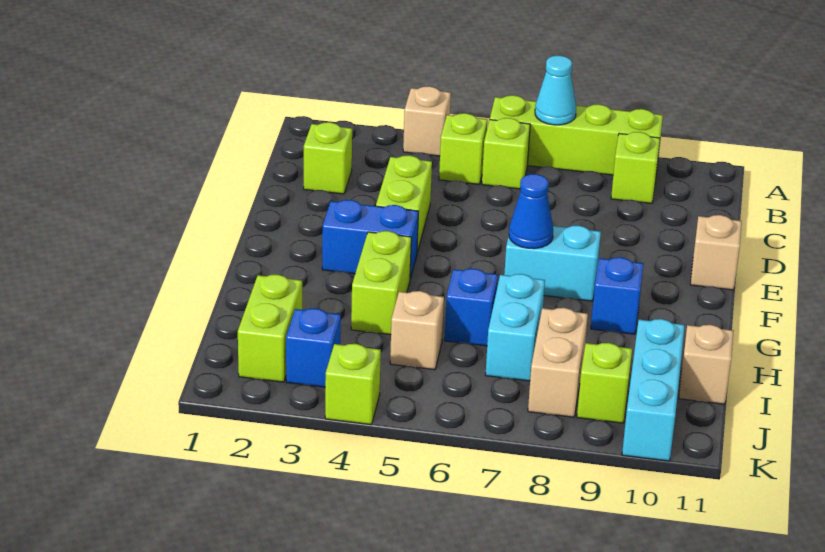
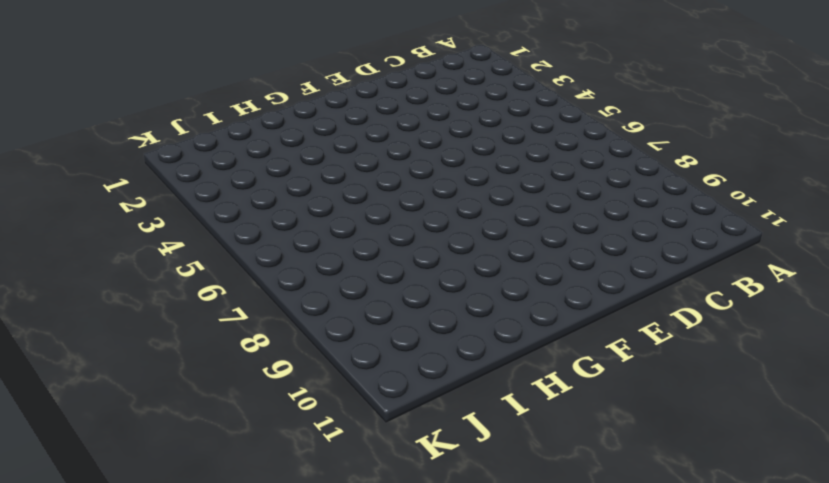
none -> tan 1x1 brick [403,86,451,156]
none -> lime 1x4 brick [490,95,663,175]
none -> lime 1x1 brick [439,113,487,184]

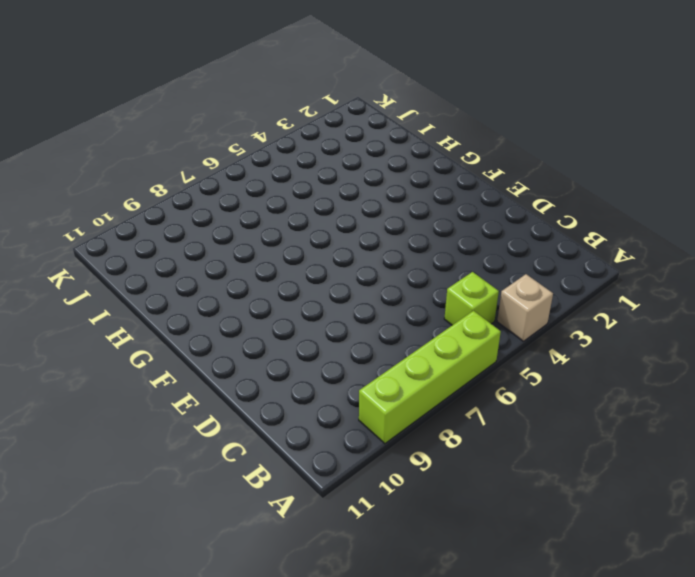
none -> lime 1x1 brick [482,118,530,189]
none -> lime 1x1 brick [611,132,660,203]
none -> lime 1x1 brick [304,122,352,194]

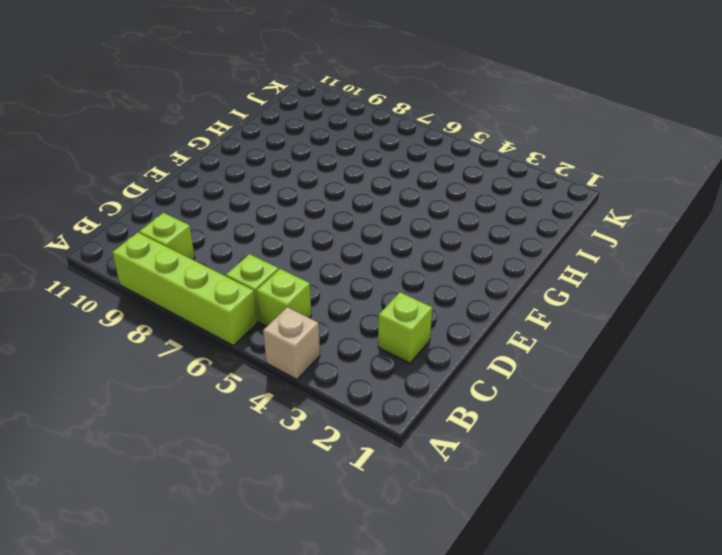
none -> lime 1x2 brick [376,155,432,253]
none -> tan 1x1 brick [690,215,742,290]
none -> blue 1x2 brick [322,200,418,279]

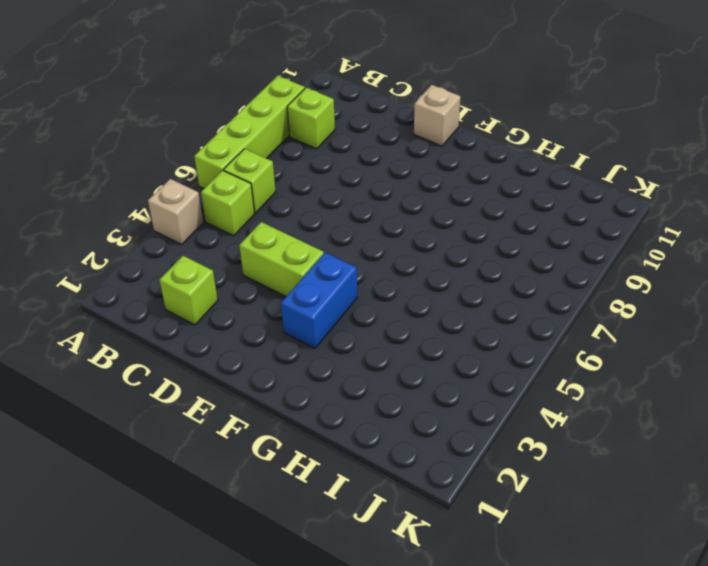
none -> cyan 1x2 brick [504,226,601,301]
none -> lime 1x2 brick [351,231,411,335]
none -> blue 1x1 brick [591,257,643,334]

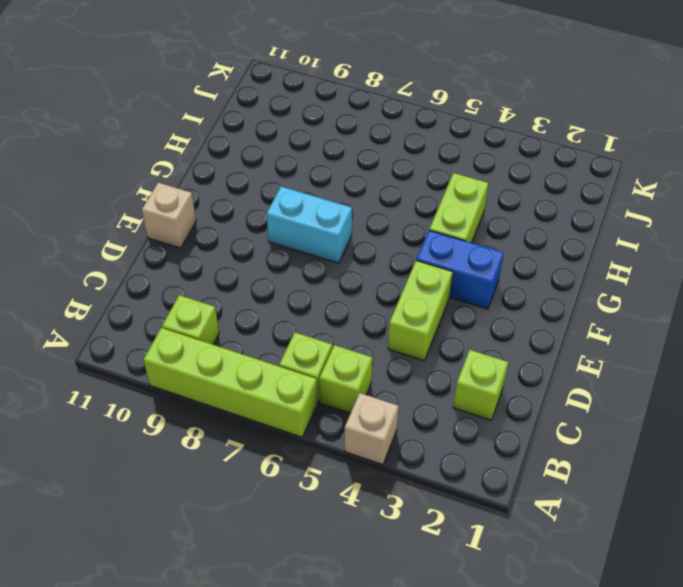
none -> blue 1x1 brick [591,257,643,334]
none -> blue 1x1 brick [445,269,498,346]
none -> cyan 1x2 brick [486,274,545,381]

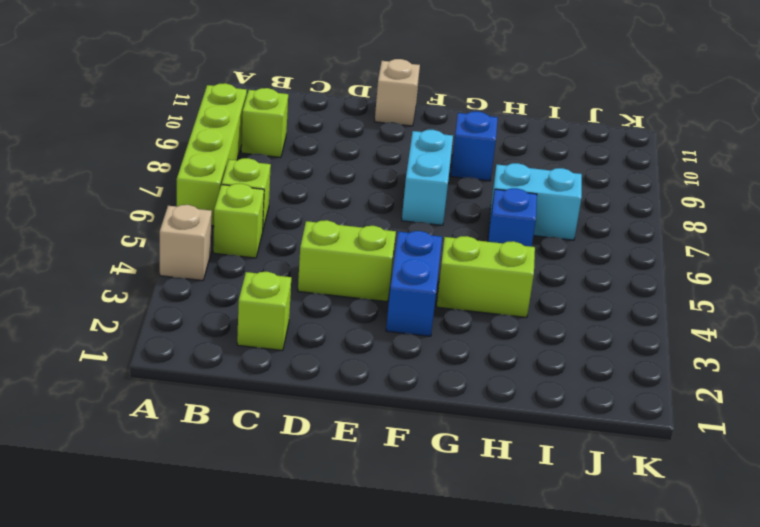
none -> lime 1x2 brick [238,275,302,382]
none -> tan 1x1 brick [390,291,444,370]
none -> tan 1x2 brick [528,308,588,417]

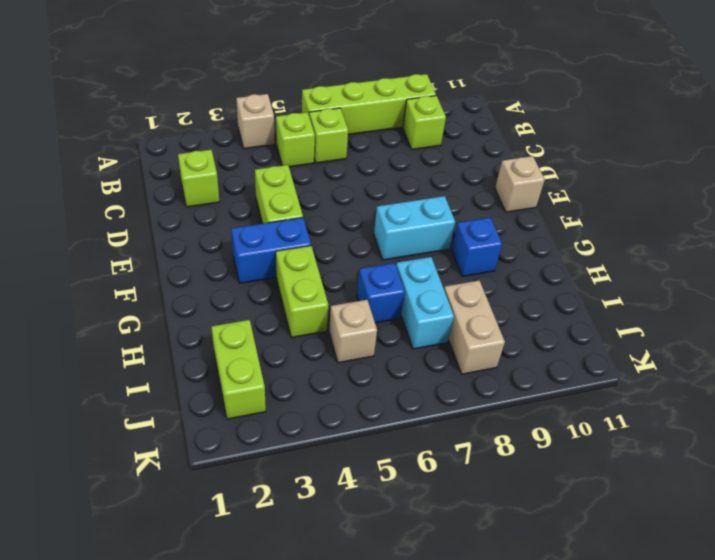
none -> cyan 1x3 brick [622,319,685,461]
none -> tan 1x1 brick [679,325,734,404]
none -> blue 1x1 brick [286,308,341,387]

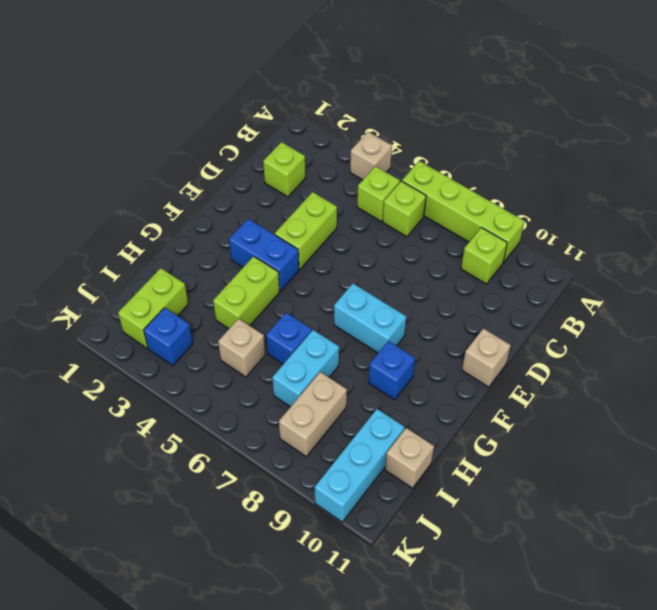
none -> lime 1x1 brick [577,343,632,423]
none -> lime 1x1 brick [325,344,381,425]
none -> cyan 1x1 cone [535,56,576,125]

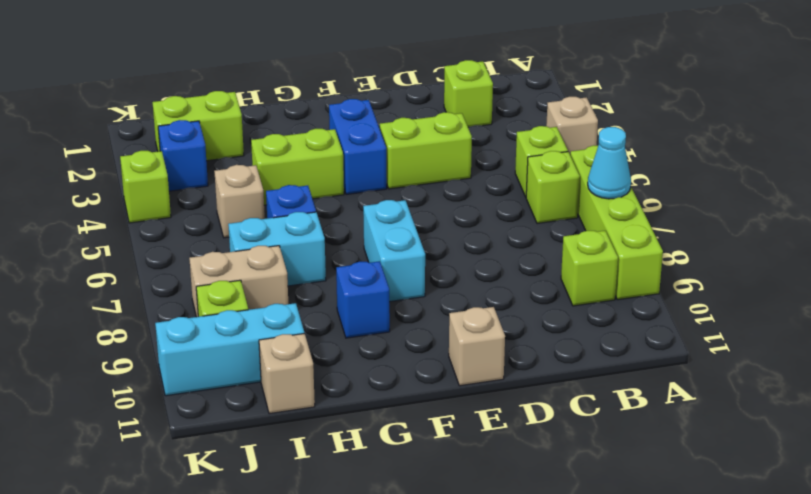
none -> blue 1x1 cone [509,174,553,249]

